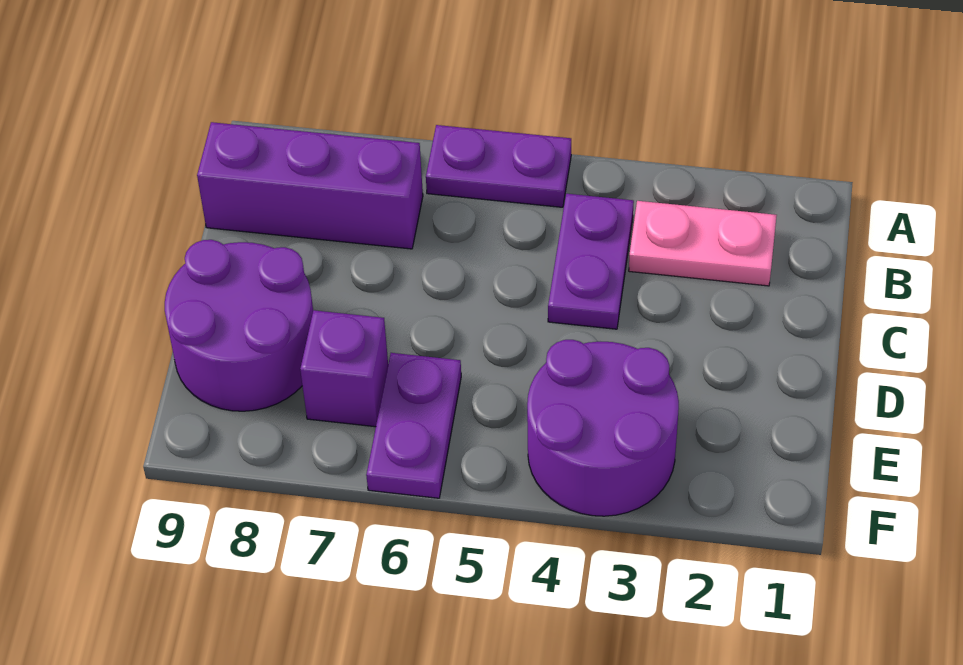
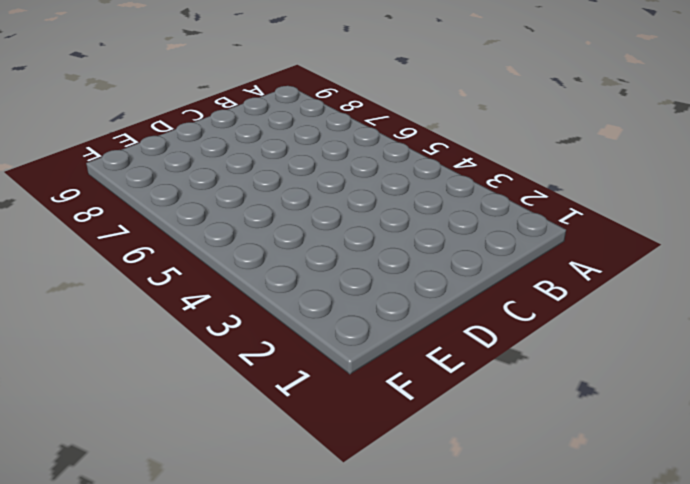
none -> purple 1x2 plate [426,125,571,207]
none -> pink 1x2 plate [629,201,777,286]

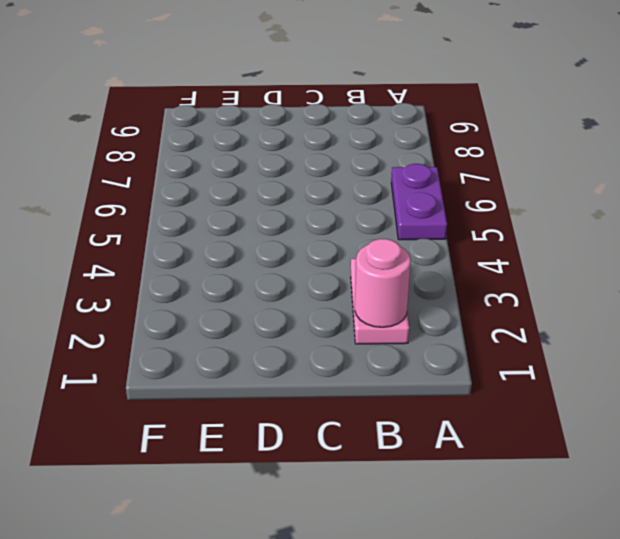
pink 1x1 round brick [355,239,411,327] -> none
none -> purple 1x2 plate [548,194,634,329]
none -> purple 1x3 brick [197,122,423,249]

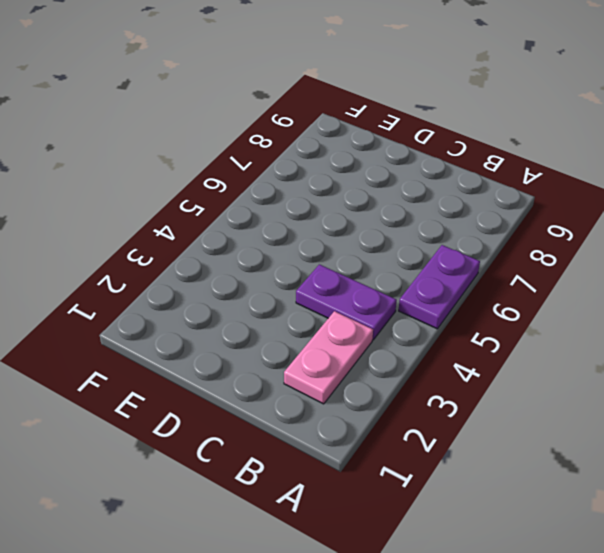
none -> purple 1x3 brick [197,122,423,249]
none -> purple 2x2 round brick [165,240,313,411]

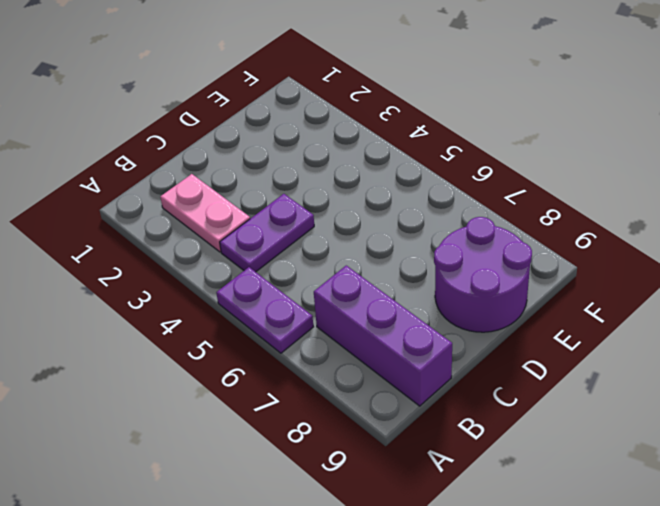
none -> purple 2x2 round brick [527,340,679,516]
none -> purple 1x2 plate [366,353,461,498]

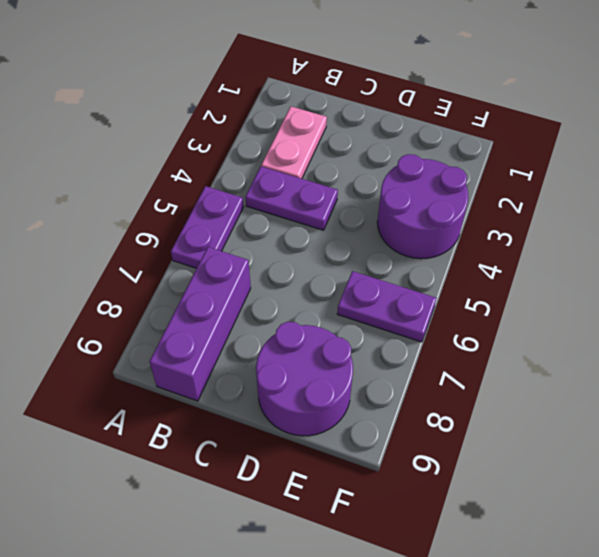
none -> purple 1x1 brick [300,310,388,427]

